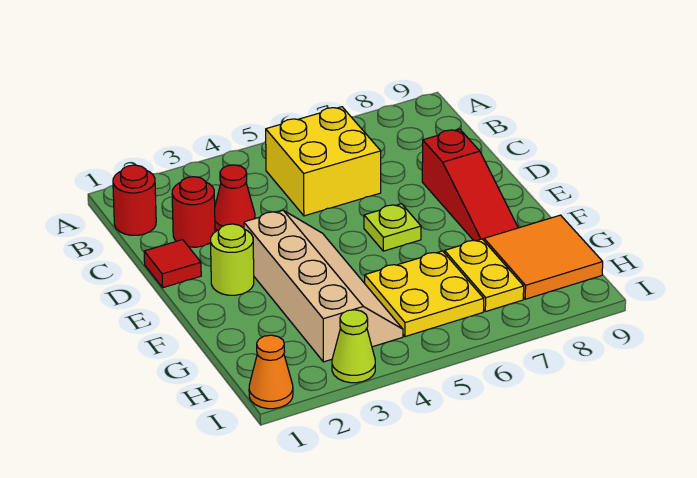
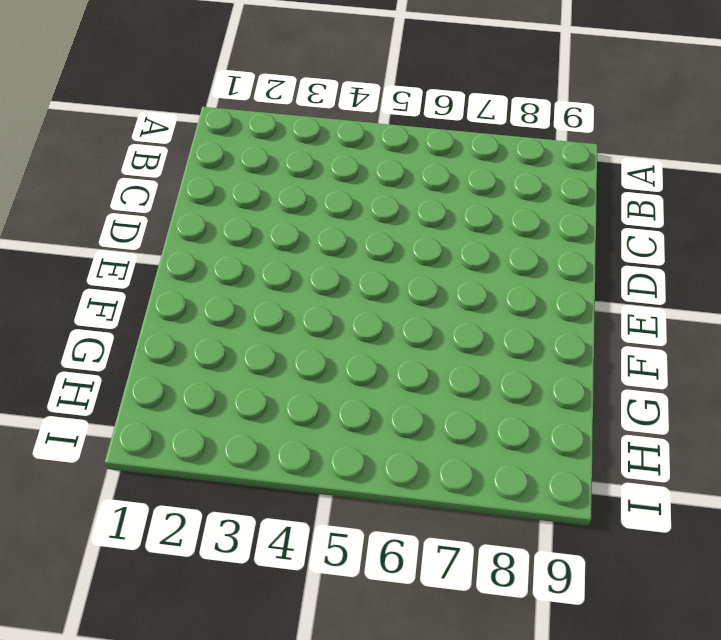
none -> red 1x1 round brick [113,165,156,235]
none -> yellow 2x2 brick [266,107,381,216]
none -> red 1x1 round brick [172,177,215,247]

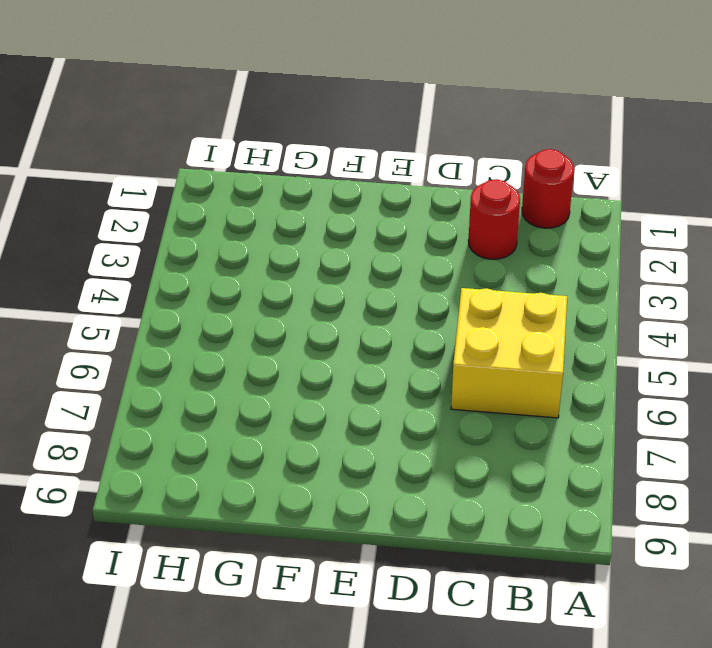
none -> red 1x1 cone [215,165,255,230]
none -> red 1x1 tile [144,240,201,288]
none -> red 1x3 slope [422,129,518,241]

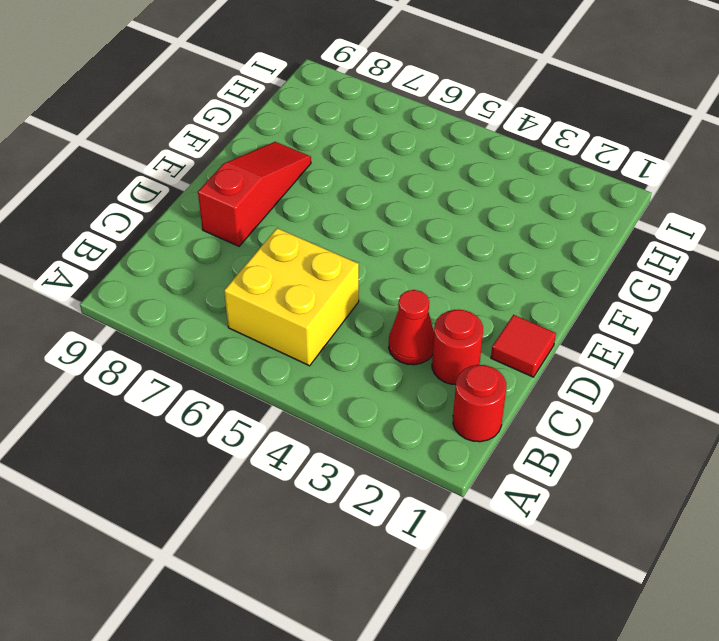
none -> lime 1x1 round brick [211,224,254,295]
none -> tan 2x4 slope [244,211,403,362]
none -> lime 1x1 plate [364,204,421,251]

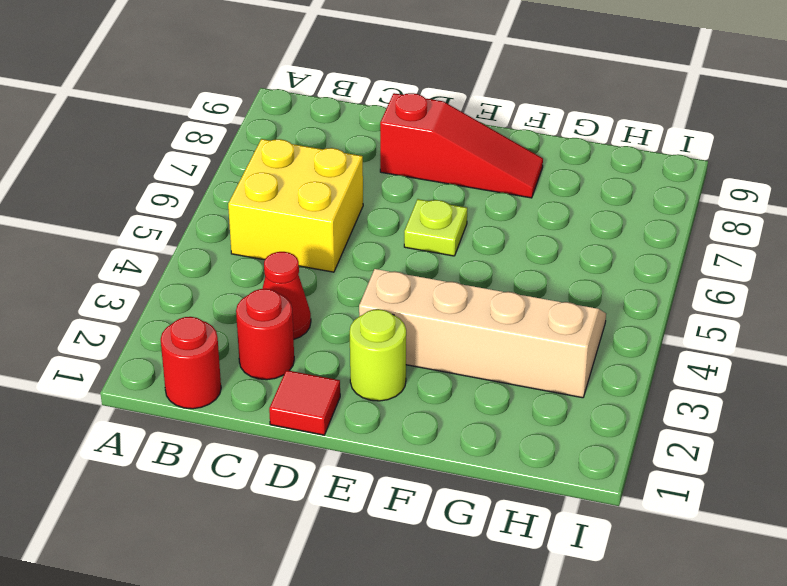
none -> yellow 2x2 plate [365,251,484,337]
none -> yellow 1x2 plate [445,239,524,312]
none -> orange 2x2 tile [484,215,603,299]

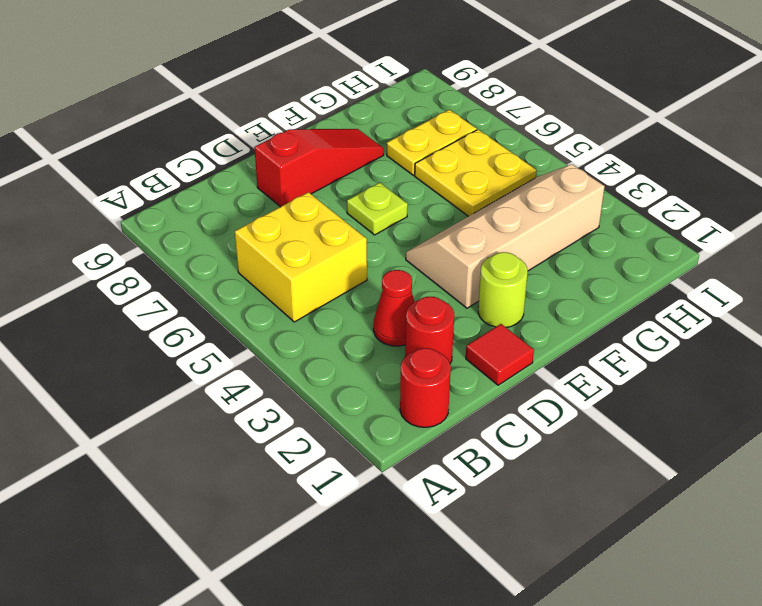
none -> orange 2x2 tile [484,215,603,299]
none -> orange 1x1 cone [249,335,293,409]
none -> lime 1x1 cone [332,310,375,383]

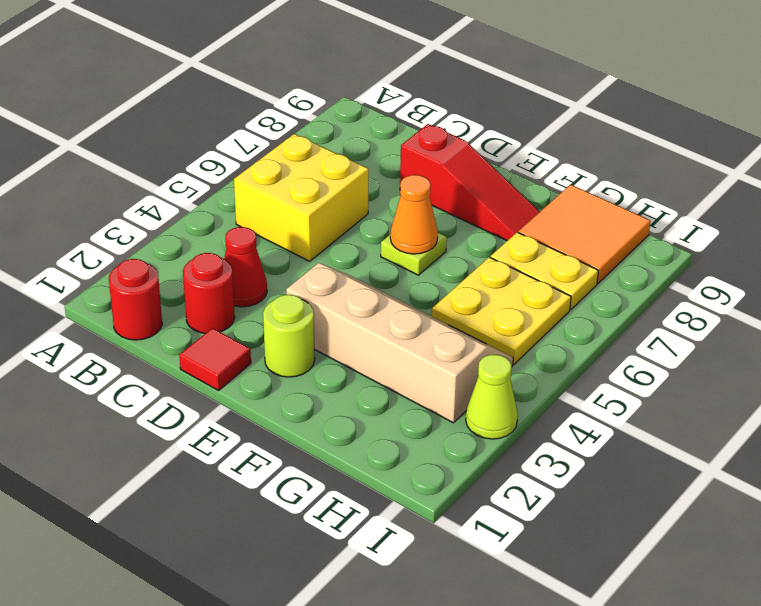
orange 1x1 cone [390,175,438,254] -> orange 1x1 cone moved to [249,335,293,409]

